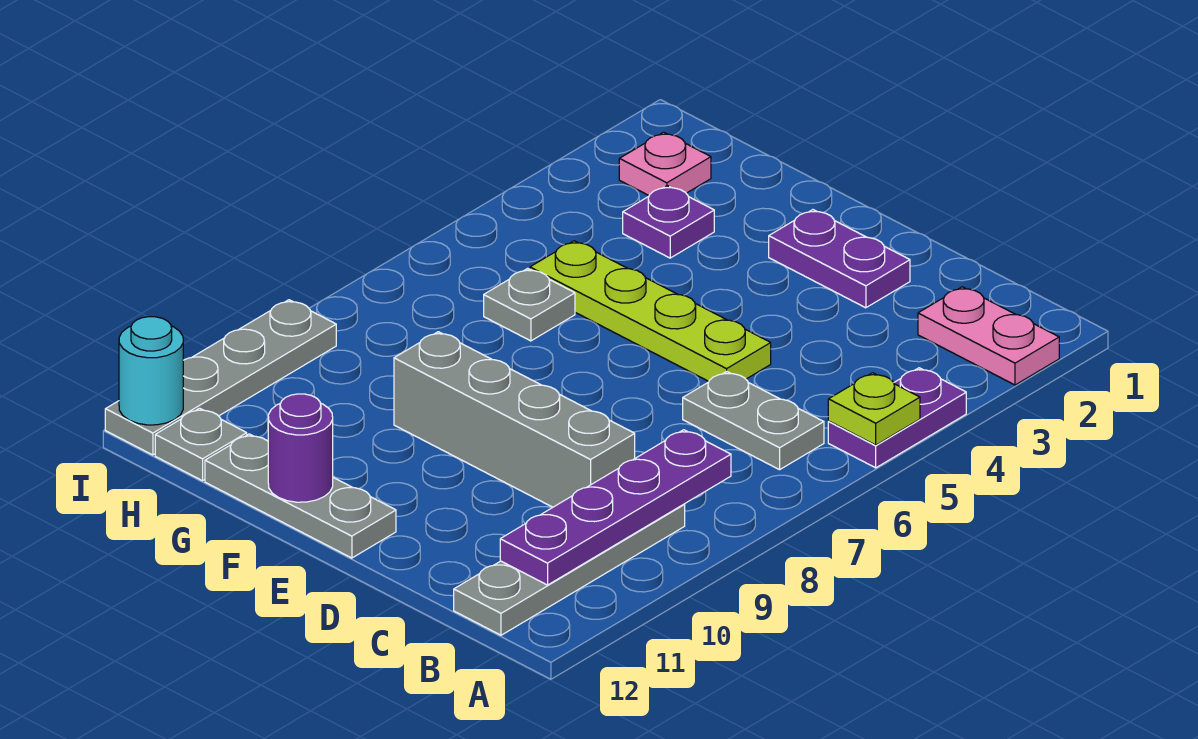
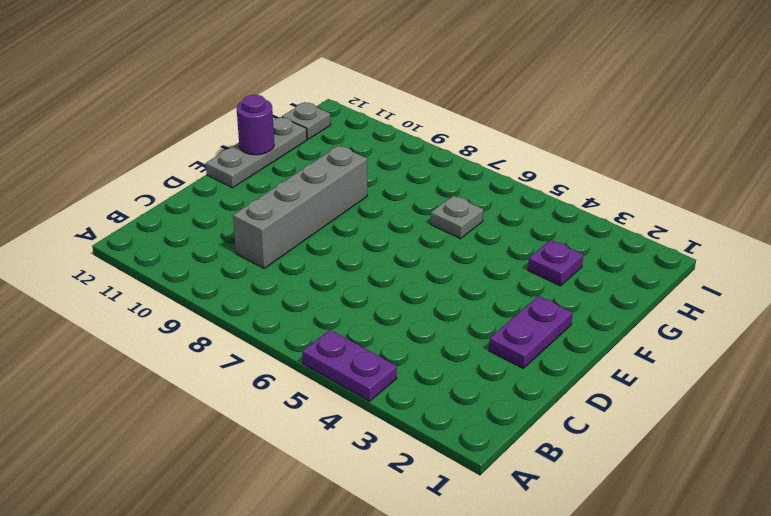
none -> pink 1x2 plate [918,287,1059,385]
none -> grey 1x2 plate [683,371,824,470]
none -> grey 1x4 plate [454,504,685,635]

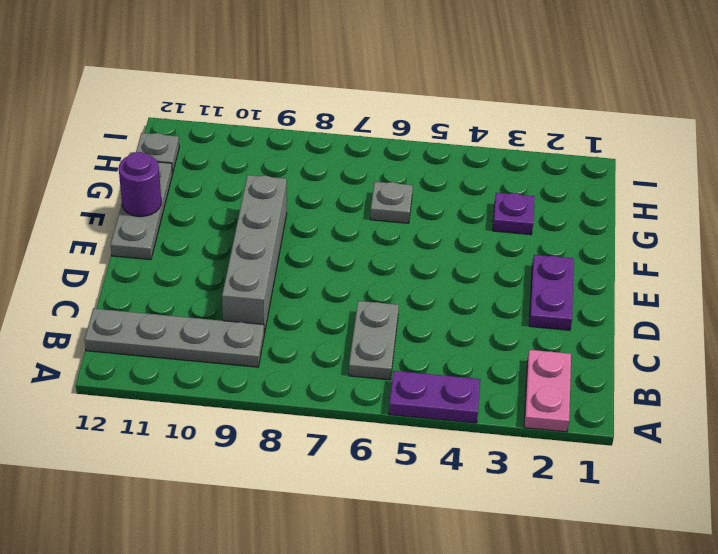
none -> lime 1x4 plate [530,241,771,381]
none -> pink 1x1 plate [619,132,711,195]
none -> grey 1x4 plate [105,300,336,455]

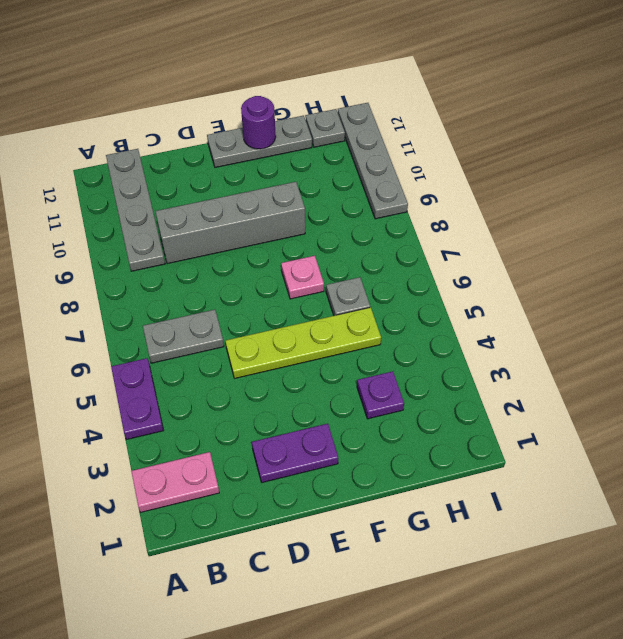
pink 1x1 plate [281,256,324,299] -> pink 1x1 plate moved to [619,132,711,195]
none -> lime 1x1 plate [828,373,920,445]
none -> purple 1x4 plate [500,430,731,585]
none -> cyan 1x1 round brick [119,317,183,425]

